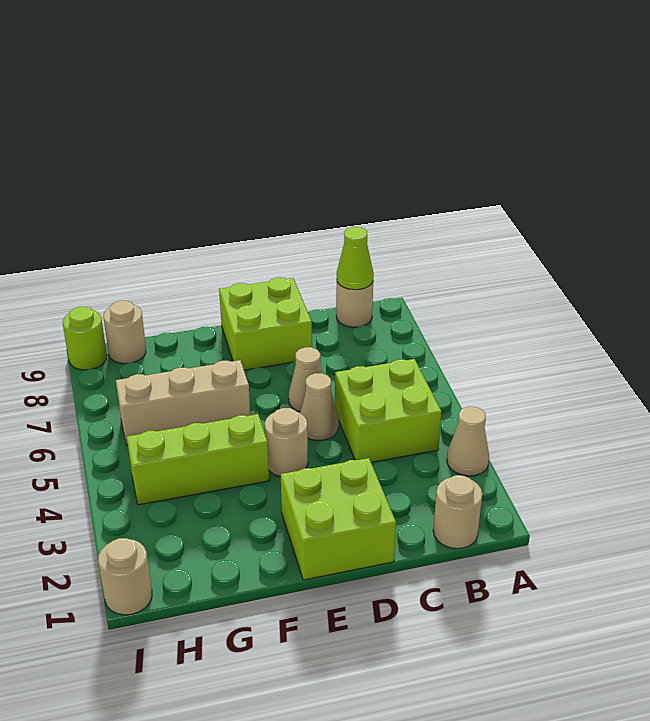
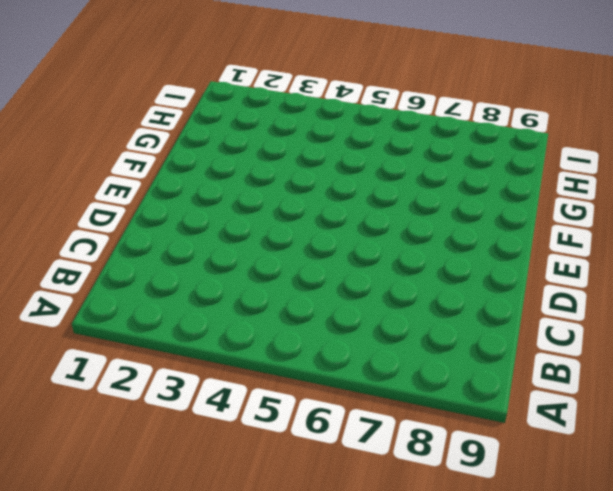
none -> tan 1x1 cone [447,407,489,476]
none -> tan 1x1 round brick [433,475,482,549]
none -> lime 2x2 brick [335,359,442,462]

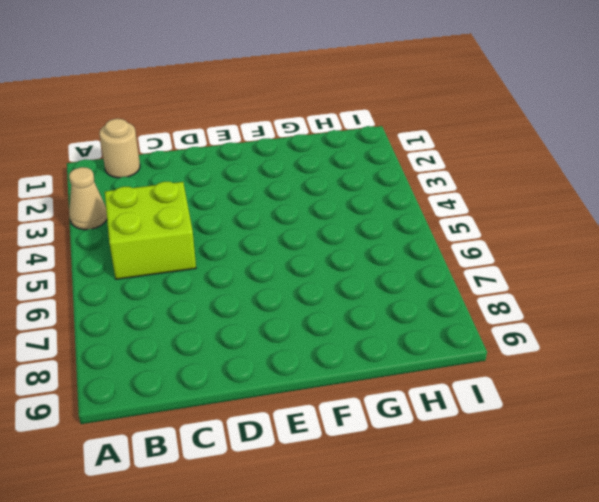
none -> tan 1x1 round brick [336,282,373,327]
none -> lime 2x2 brick [281,458,396,580]
none -> tan 1x1 cone [300,373,339,441]

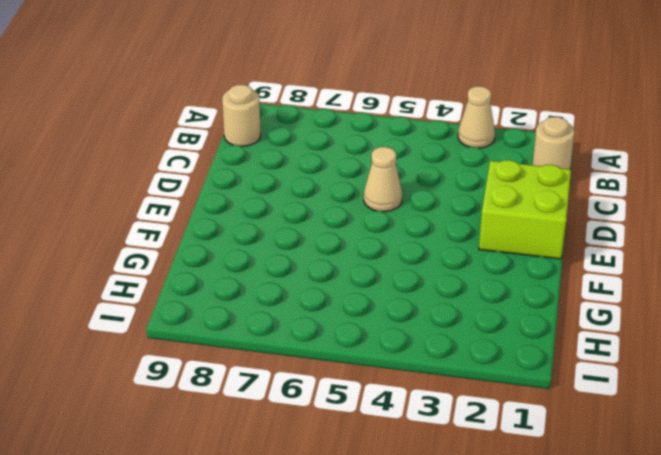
none -> lime 2x2 brick [335,359,442,462]
none -> tan 1x1 cone [289,347,322,412]
none -> lime 2x2 brick [219,277,312,370]

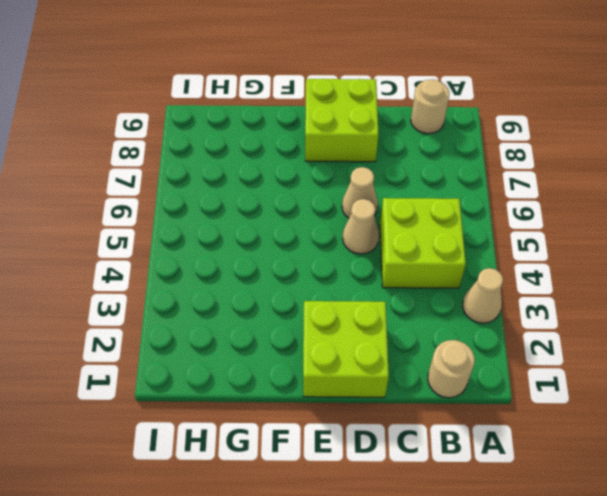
none -> tan 1x1 round brick [265,408,308,477]
none -> lime 1x3 brick [127,414,269,505]
none -> tan 1x3 brick [116,360,250,445]

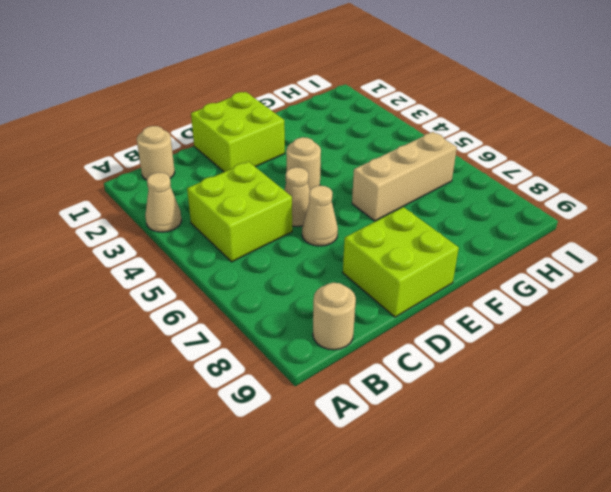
none -> lime 1x3 brick [127,414,269,505]
none -> tan 1x1 round brick [103,301,146,364]
none -> tan 1x1 round brick [98,538,152,615]

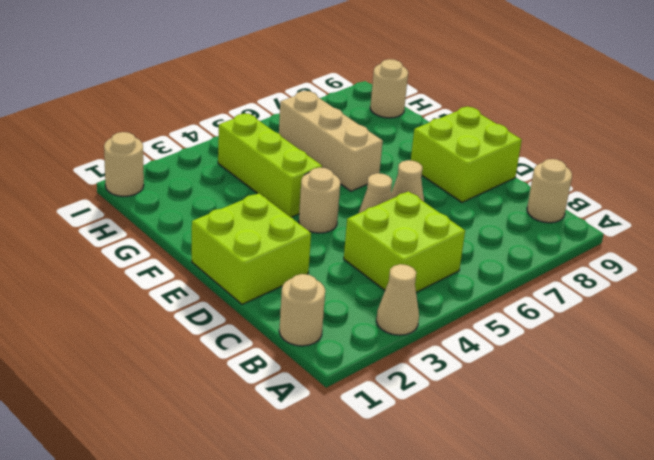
none -> lime 1x1 round brick [63,307,107,370]
none -> lime 1x1 cone [337,227,374,290]

